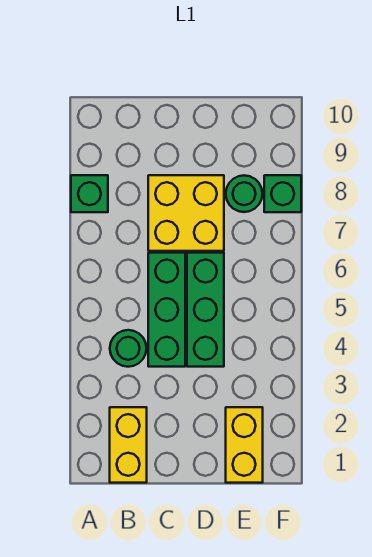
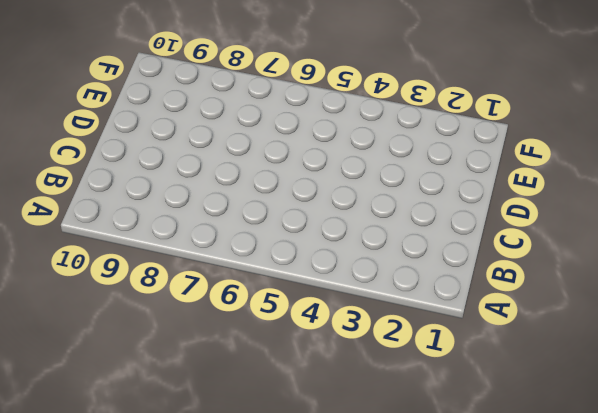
none -> green 1x1 brick [71,175,108,212]
none -> yellow 1x2 brick [110,407,147,483]

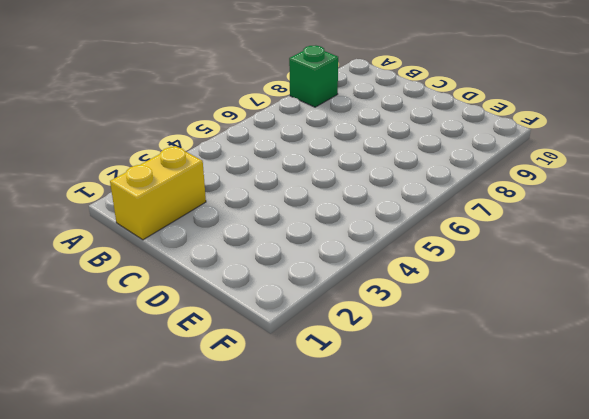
none -> green 1x1 round brick [110,330,147,367]
none -> green 1x3 brick [148,253,185,367]

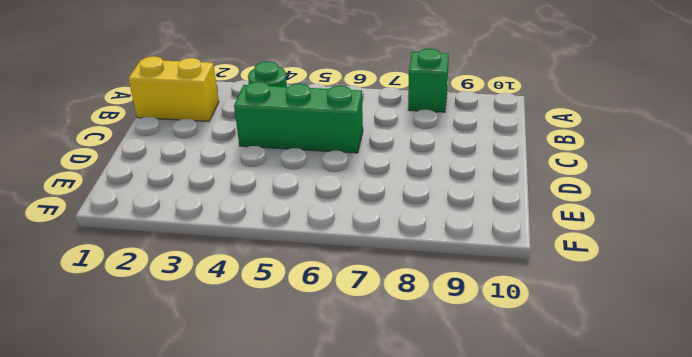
none -> yellow 2x2 brick [148,175,224,251]
none -> green 1x3 brick [187,253,224,367]

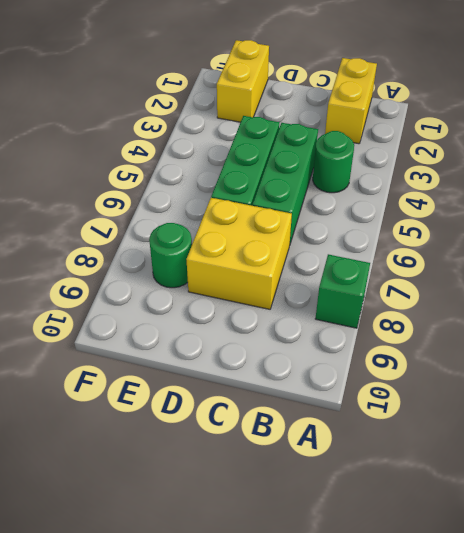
none -> green 1x1 brick [264,175,301,212]

